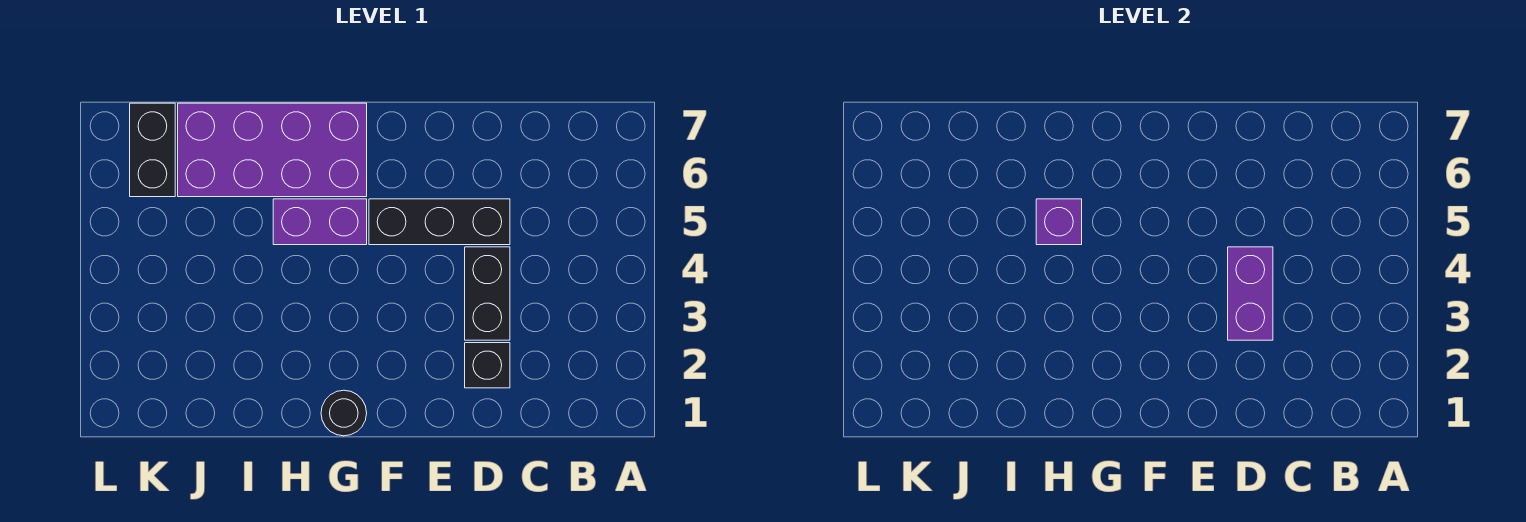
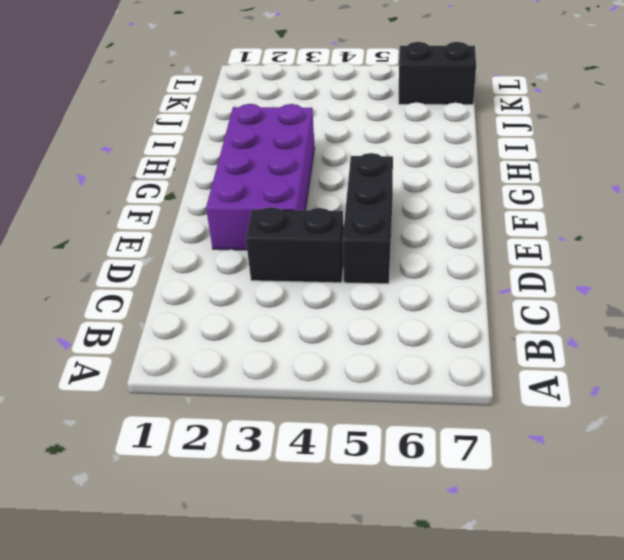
purple 2x4 brick [206,104,315,250] -> purple 2x4 brick moved to [178,103,367,197]
none -> black 1x1 brick [465,343,510,388]
none -> black 1x1 round brick [321,390,367,436]

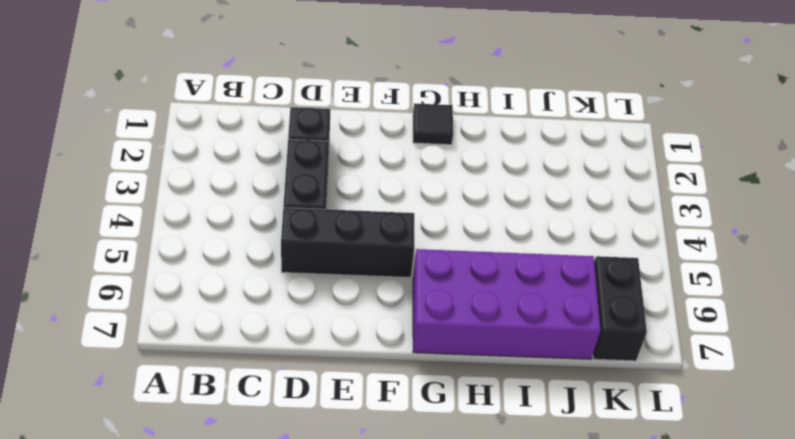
black 1x1 tile [413,104,453,145] -> black 1x1 round brick [321,390,367,436]
none -> purple 1x2 brick [273,199,367,245]
none -> purple 1x2 brick [1228,247,1273,340]

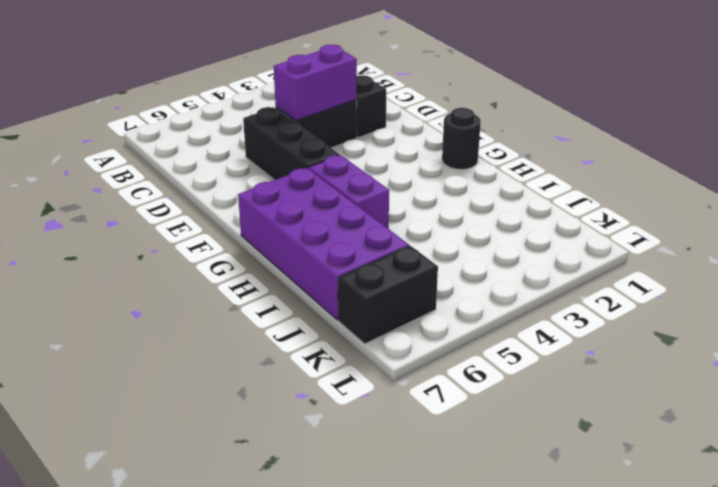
none -> purple 1x1 brick [1036,199,1082,245]

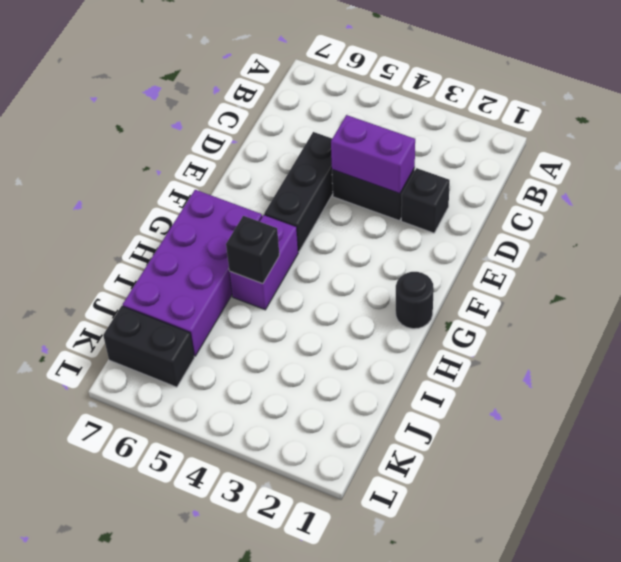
black 1x1 brick [226,216,279,284] -> purple 1x1 brick [1036,199,1082,245]

